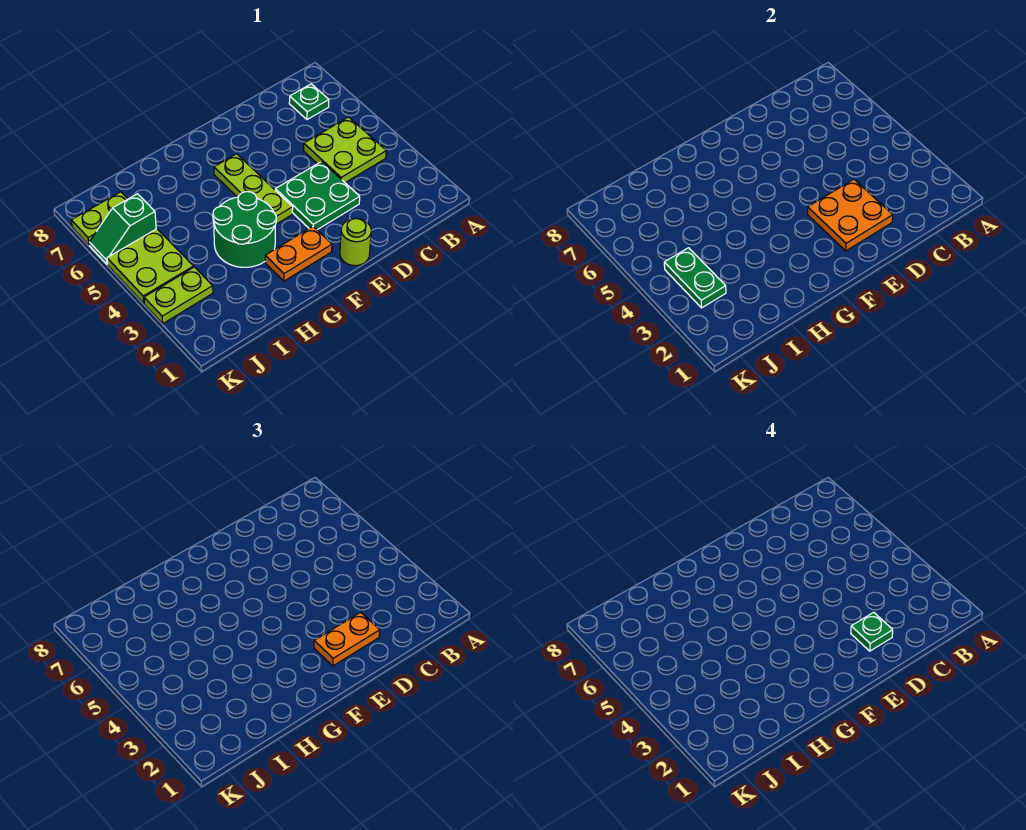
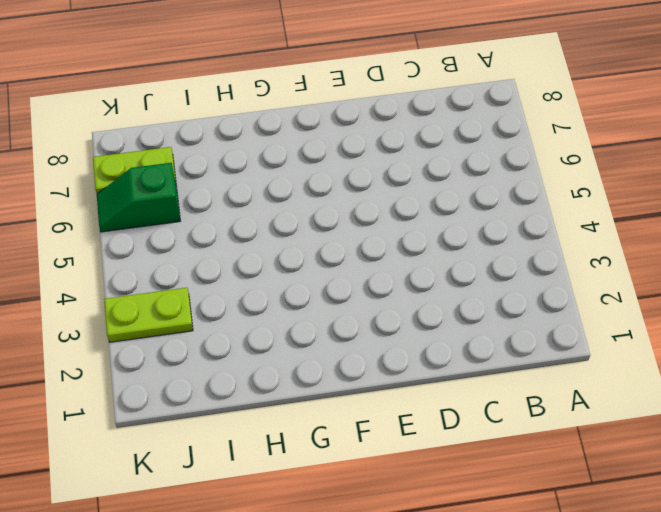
none -> lime 2x2 plate [304,117,386,183]
none -> green 1x1 plate [289,84,329,120]
none -> green 2x2 plate [275,161,360,230]

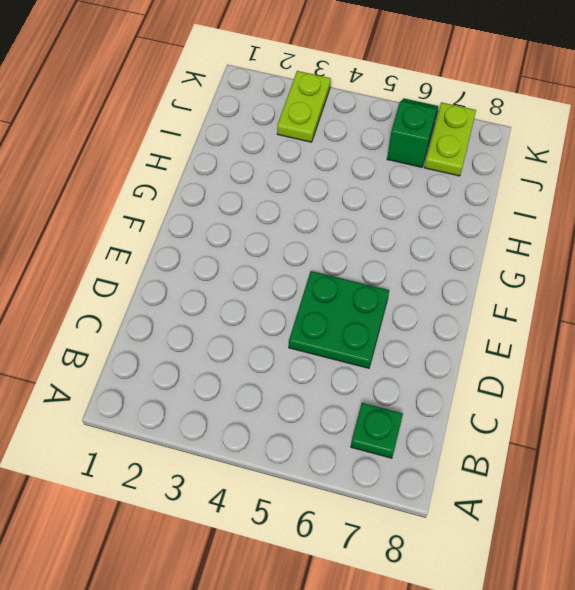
green 2x2 plate [289,271,389,368] -> green 2x2 plate moved to [275,161,360,230]
none -> lime 2x2 plate [304,117,386,183]
none -> lime 1x1 round brick [340,219,371,266]
none -> orange 1x2 plate [265,227,332,281]

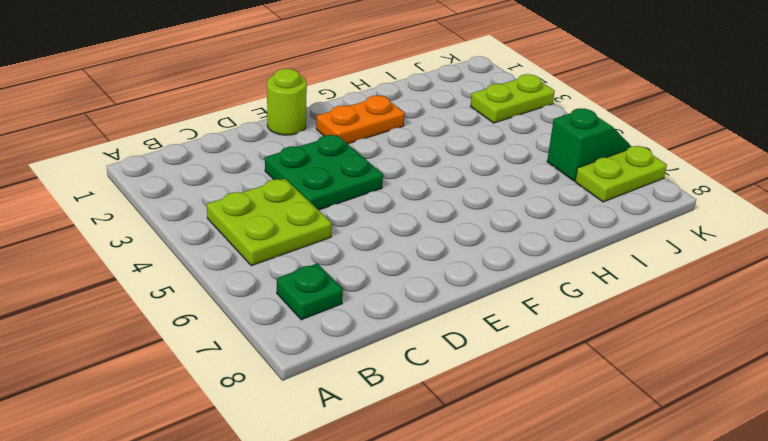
none -> lime 1x3 plate [214,154,293,224]
none -> green 2x2 round brick [213,192,276,267]
none -> lime 2x2 plate [107,229,194,303]

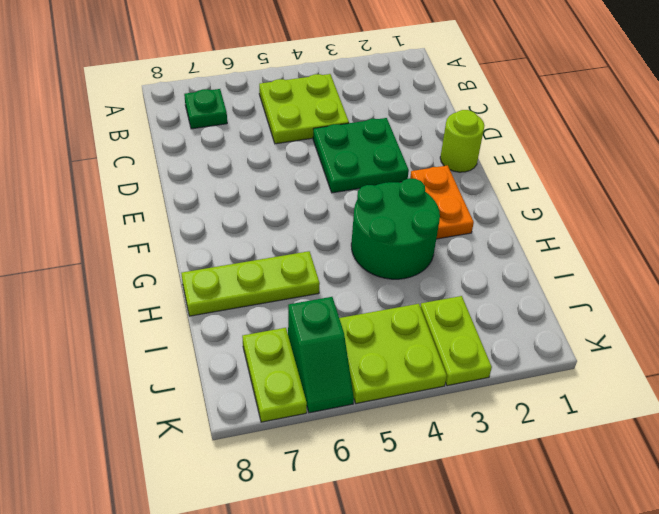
lime 1x3 plate [181,251,320,316] -> lime 1x3 plate moved to [214,154,293,224]
none -> orange 2x2 plate [807,179,893,251]
none -> green 1x2 plate [664,248,726,308]
none -> orange 1x2 plate [314,612,380,666]

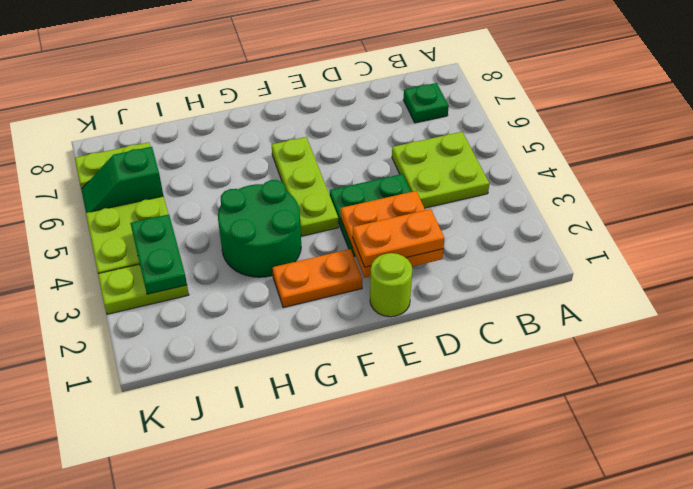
none -> green 1x1 plate [851,612,893,651]

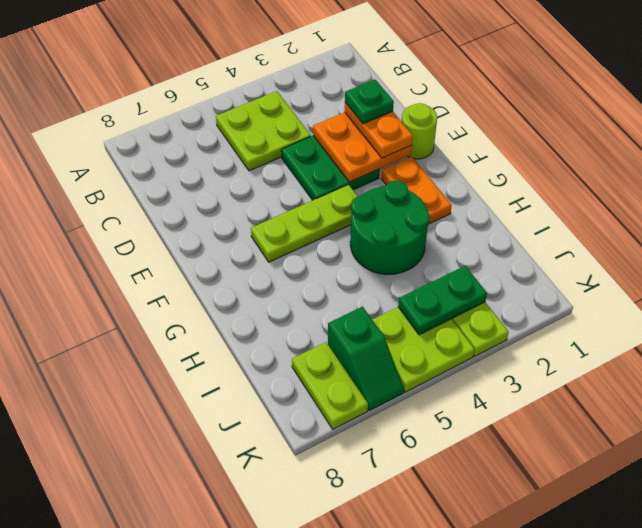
none -> green 1x1 plate [289,84,329,120]

